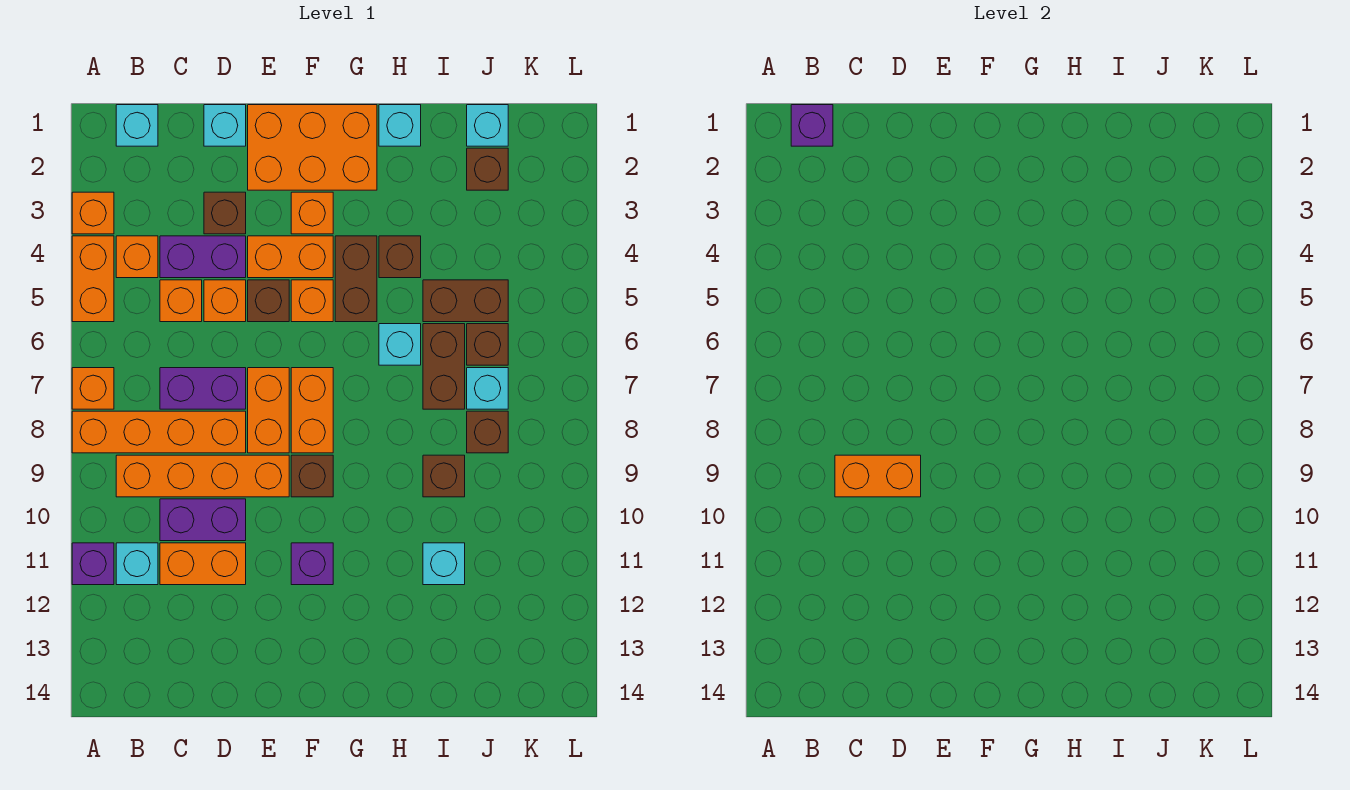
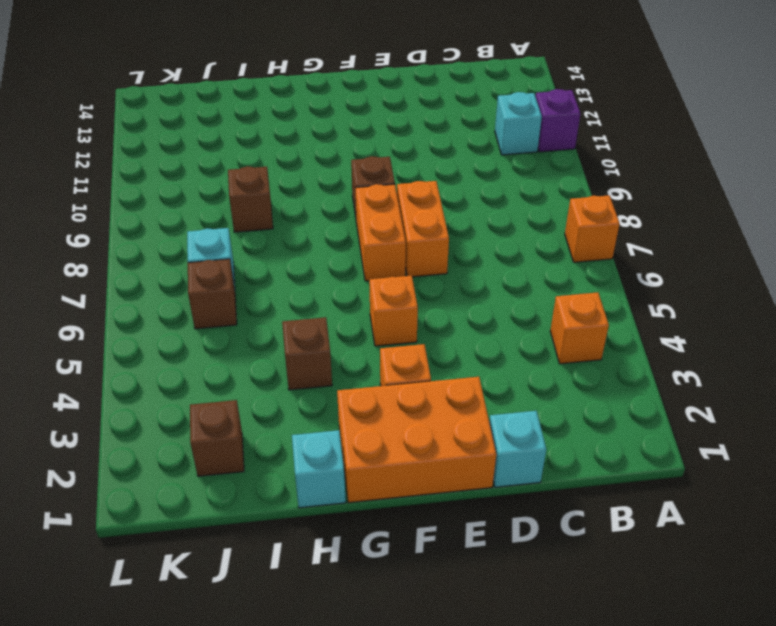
none -> orange 1x1 brick [72,192,114,234]
none -> orange 1x2 brick [72,236,114,322]
none -> orange 1x4 brick [72,411,246,453]
none -> cyan 1x1 brick [116,105,158,146]

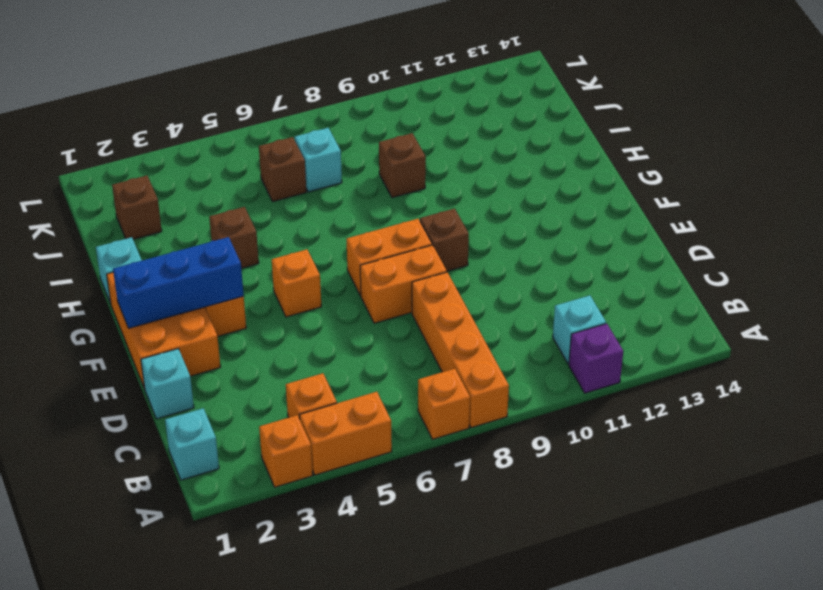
blue 1x3 brick [113,237,244,328] -> none
none -> orange 1x4 brick [116,455,289,497]
none -> purple 1x2 brick [160,236,246,278]
none -> orange 1x1 brick [160,280,202,322]
none -> purple 1x2 brick [160,368,246,409]

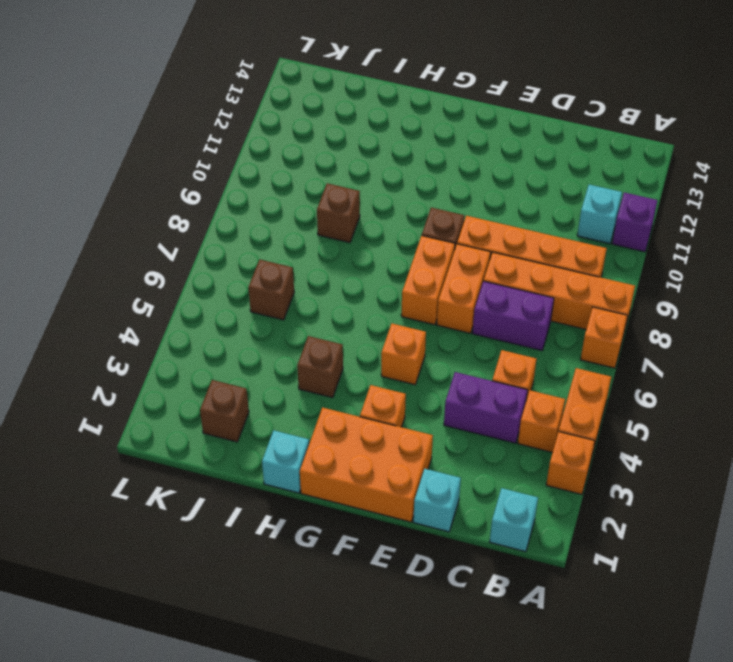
none -> purple 1x2 brick [160,499,246,541]
none -> orange 1x2 brick [160,543,246,585]
none -> brown 1x1 brick [204,192,246,234]
none -> orange 1x1 brick [204,280,246,322]

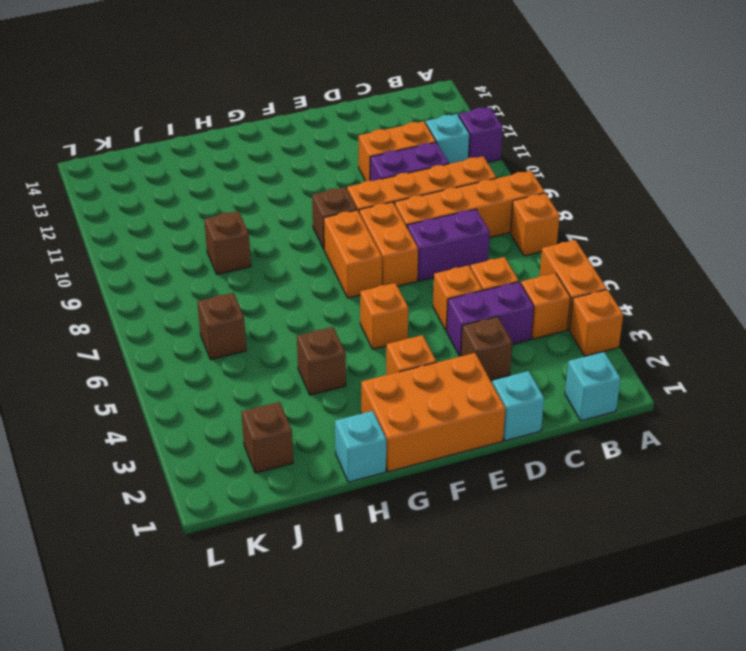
none -> orange 1x2 brick [248,236,333,278]
none -> brown 1x1 brick [248,280,289,322]
none -> purple 1x1 brick [291,543,333,585]
none -> brown 1x2 brick [335,236,377,322]

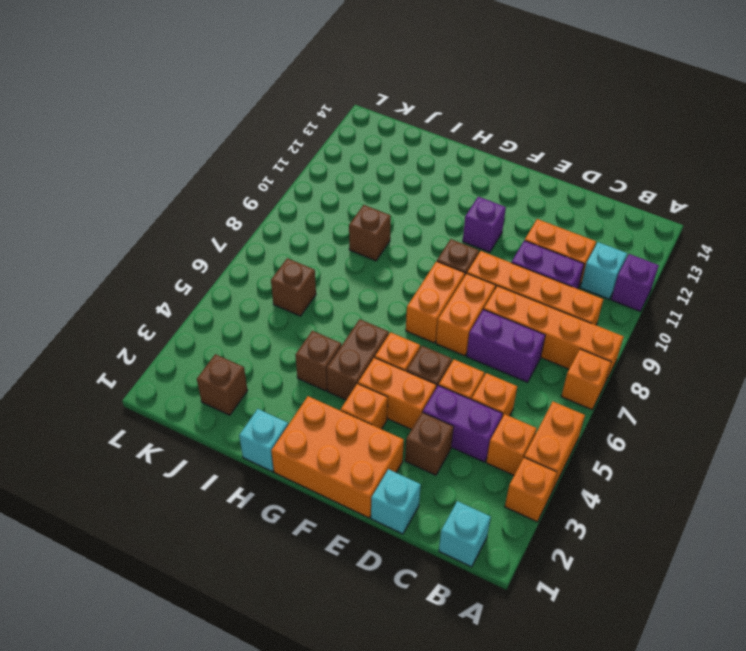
none -> cyan 1x1 brick [379,324,421,365]
none -> brown 1x2 brick [423,280,508,322]
none -> brown 1x2 brick [423,324,465,409]
none -> cyan 1x1 brick [423,543,465,585]

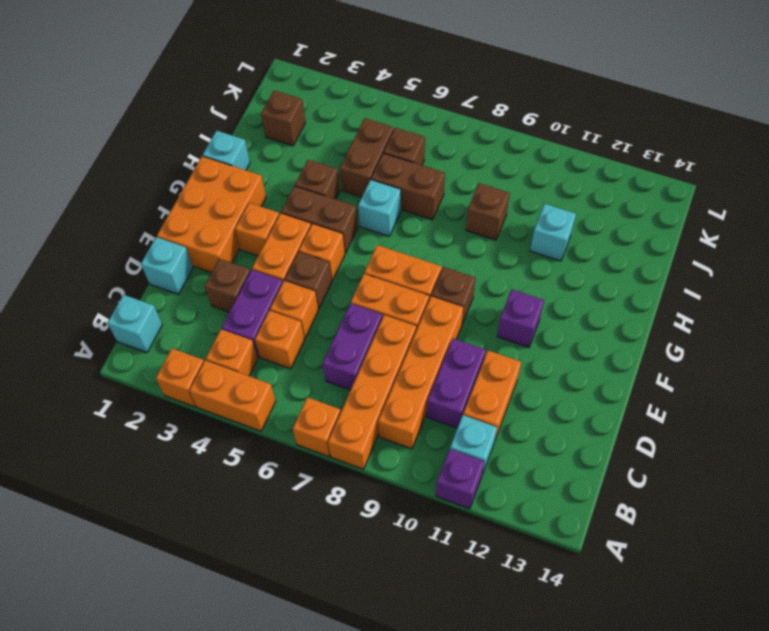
none -> cyan 1x1 brick [467,105,508,146]
none -> cyan 1x1 brick [467,368,508,409]
none -> brown 1x1 brick [467,411,508,453]
none -> purple 1x1 brick [791,105,833,146]

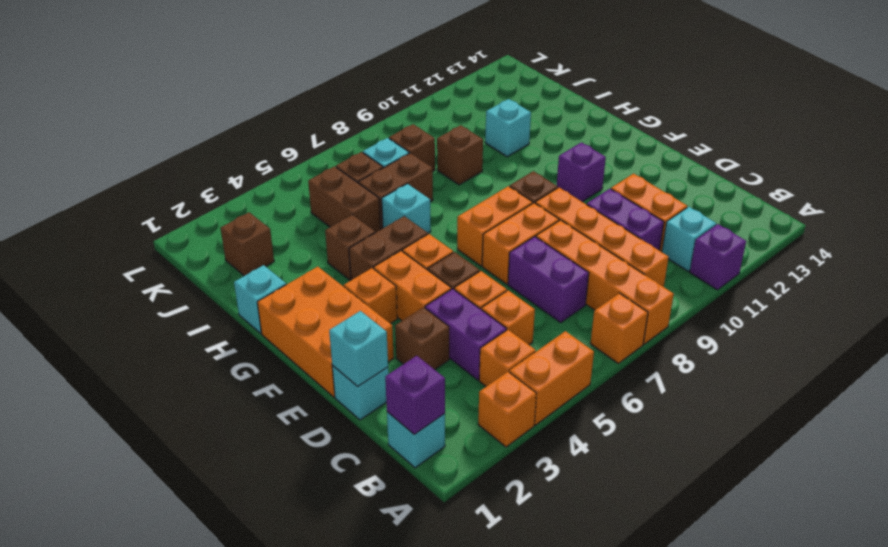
cyan 1x1 brick [329,311,388,386] -> cyan 1x1 brick moved to [467,105,508,146]
none -> orange 1x2 brick [835,455,921,497]

